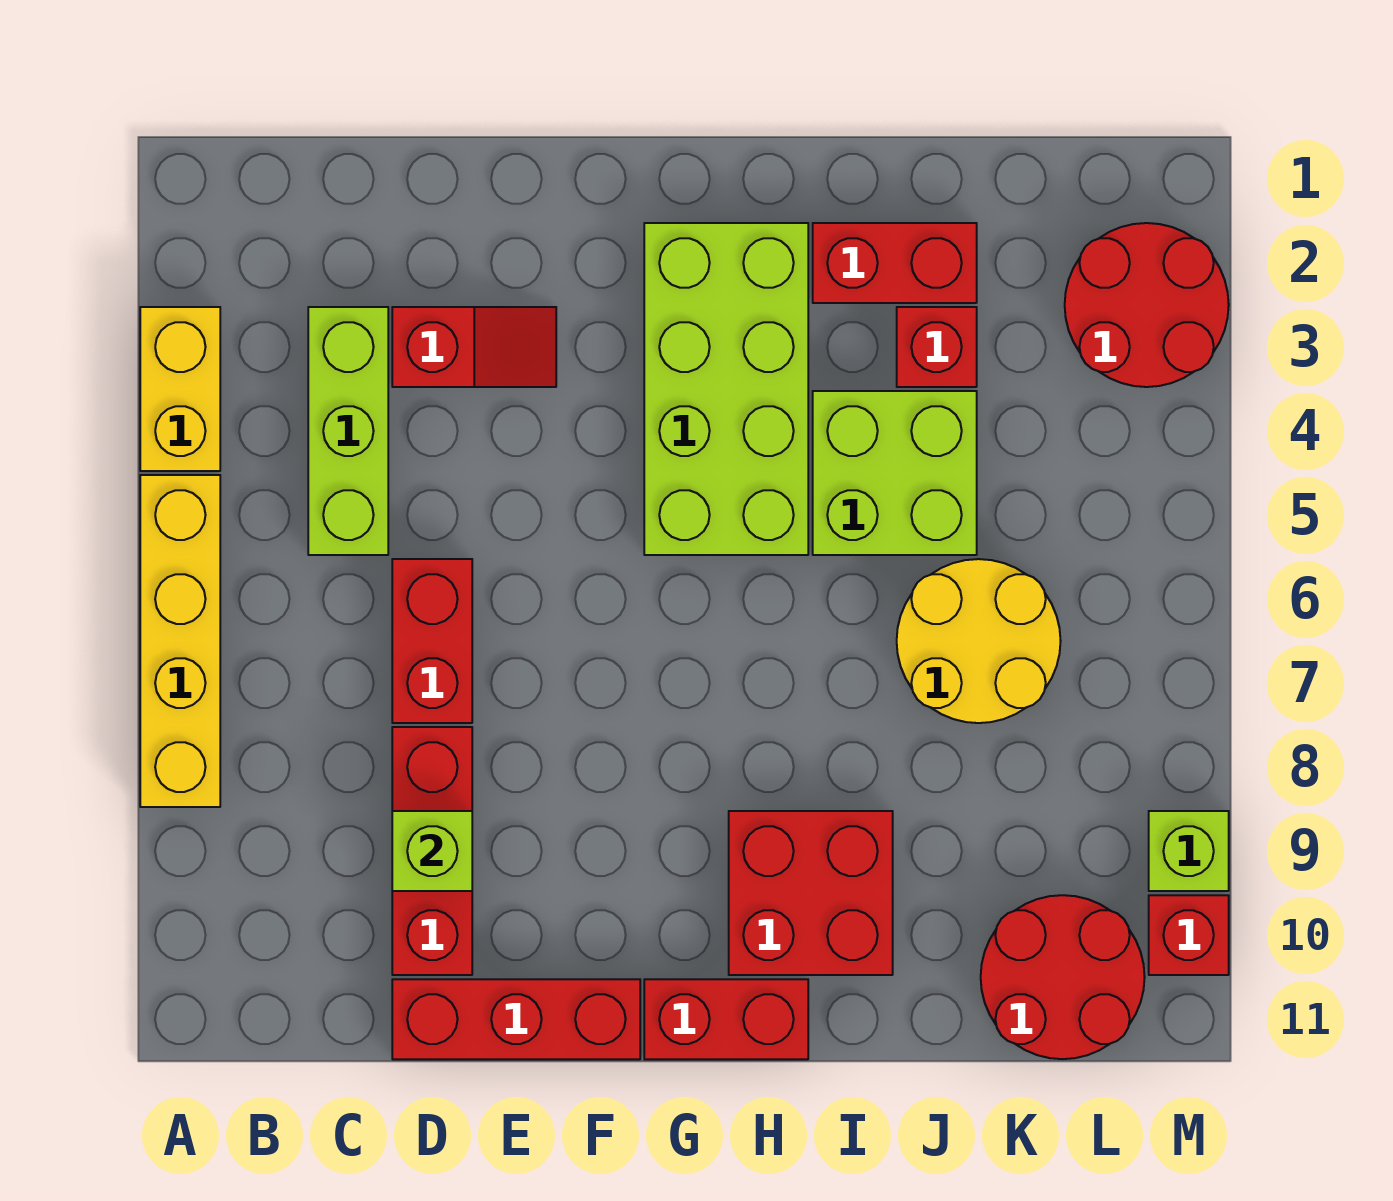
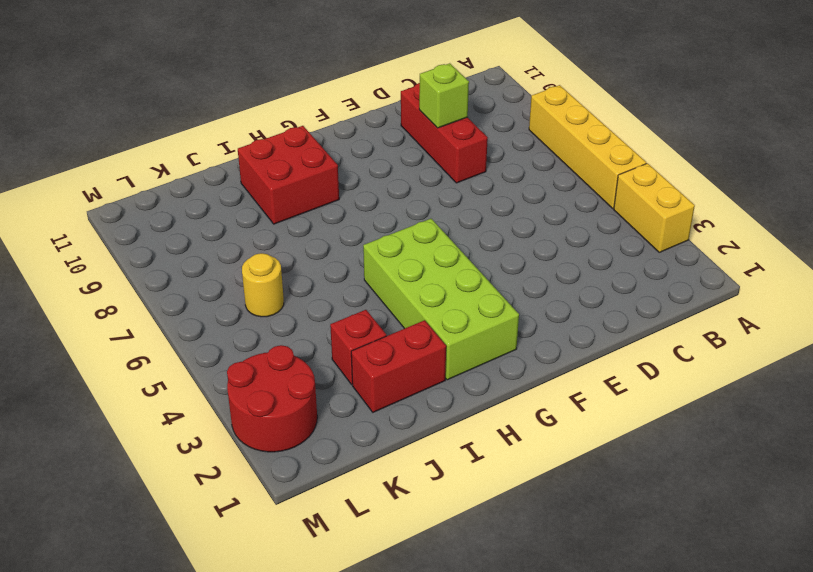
yellow 1x1 round brick [242,253,284,317] -> yellow 2x2 round brick [897,559,1061,723]
none -> lime 1x3 brick [308,307,388,555]
none -> red 1x2 slope [392,307,556,387]
none -> red 1x2 brick [392,559,472,723]

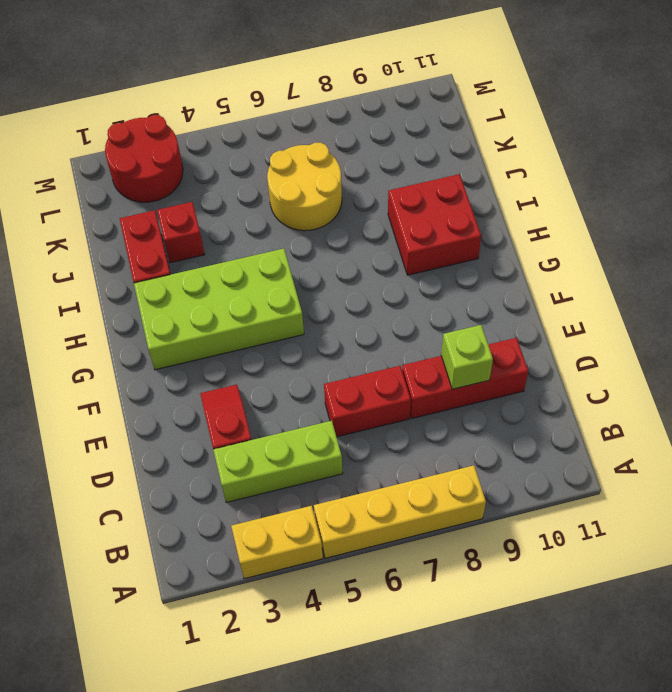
none -> red 1x3 brick [392,979,640,1059]
none -> red 1x2 brick [644,979,808,1059]
none -> lime 2x2 brick [813,391,977,555]

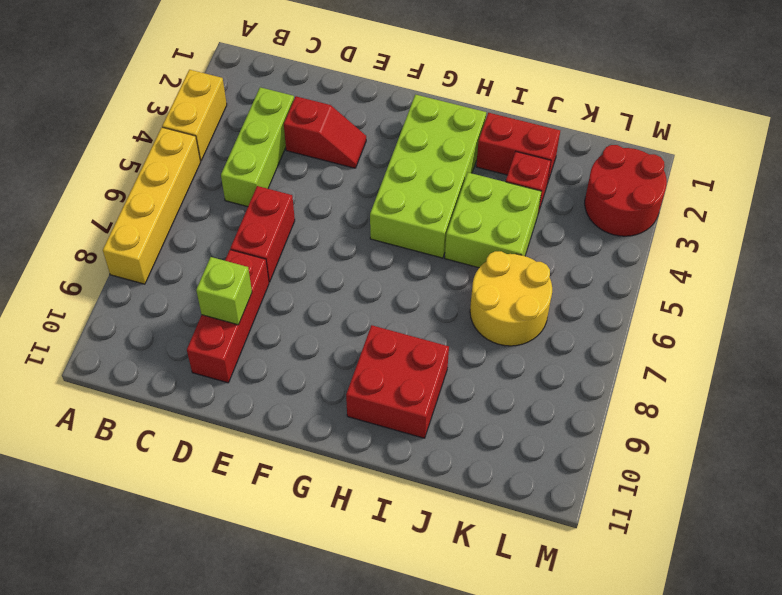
none -> red 1x3 brick [392,979,640,1059]
none -> red 1x2 brick [644,979,808,1059]
none -> red 2x2 round brick [981,895,1145,1059]

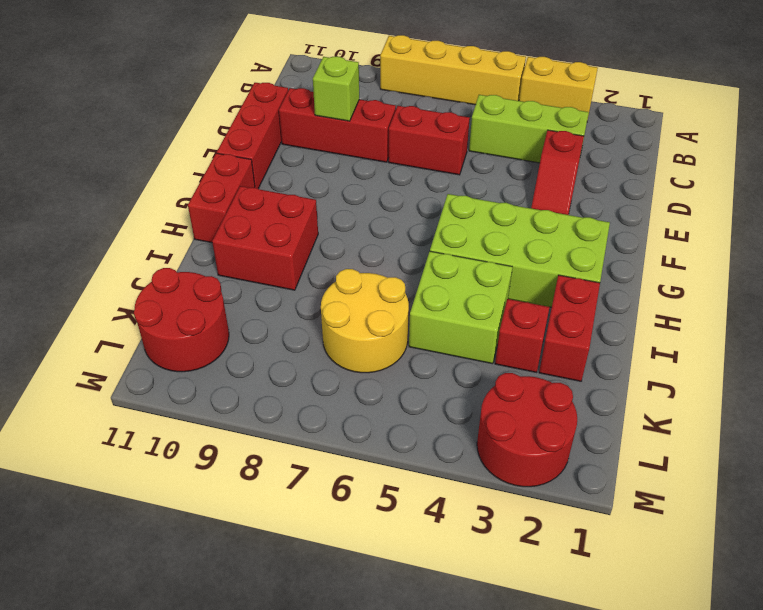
none -> lime 1x1 brick [1149,811,1229,891]
none -> red 1x1 brick [1149,895,1229,975]

